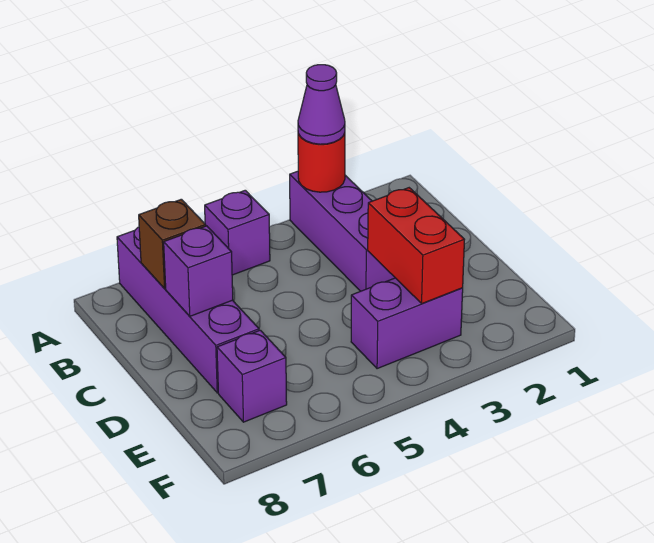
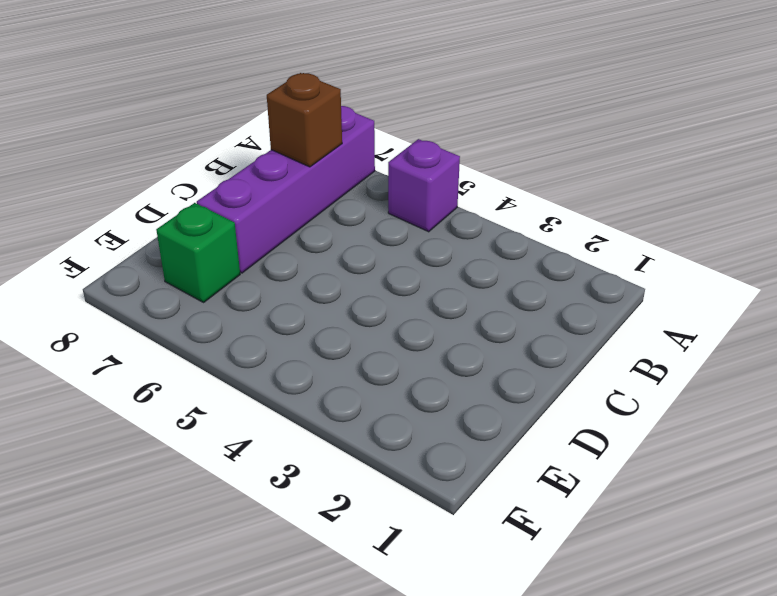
green 1x1 brick [156,203,240,302] -> purple 1x1 brick [217,330,287,422]
none -> purple 1x3 brick [290,171,395,291]
none -> purple 1x2 brick [351,278,463,369]

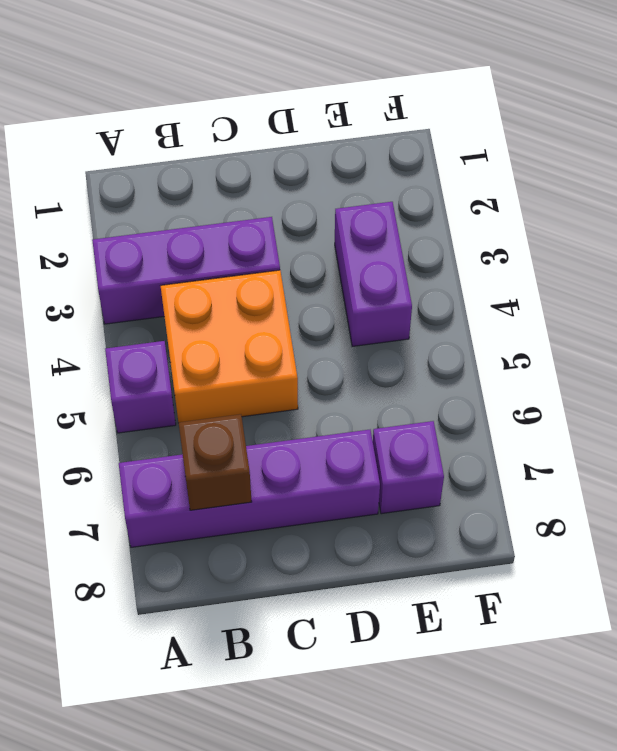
orange 2x2 brick [161,270,298,422] -> none
none -> red 1x1 round brick [298,133,345,192]
none -> purple 1x1 brick [164,226,233,316]

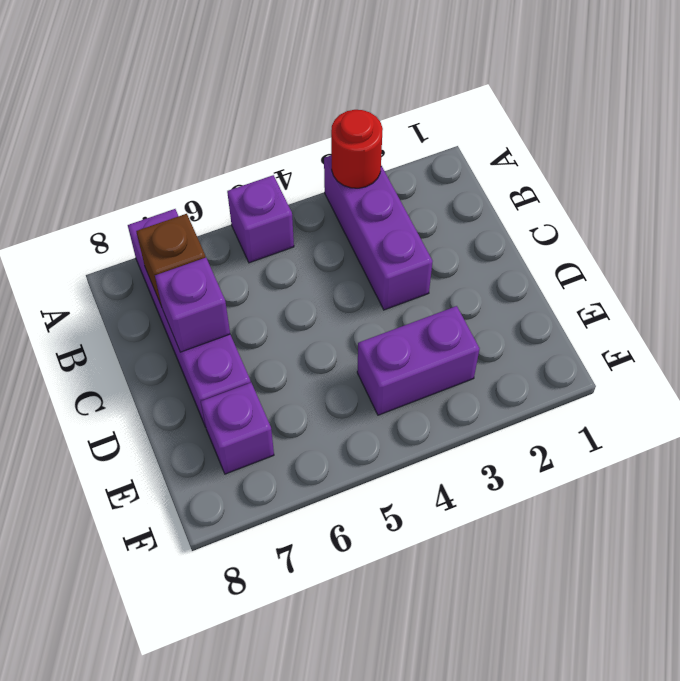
none -> red 1x2 brick [368,188,465,303]
none -> purple 1x1 cone [298,65,345,144]

